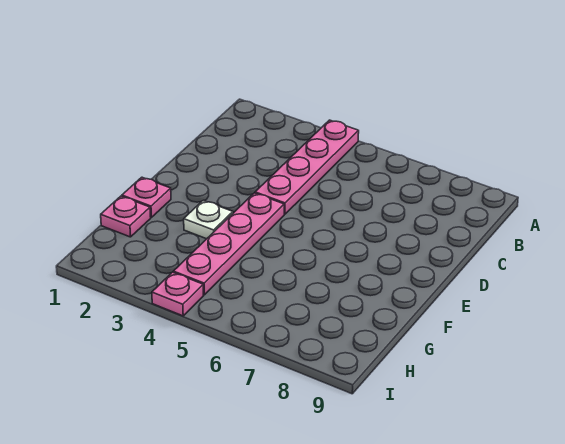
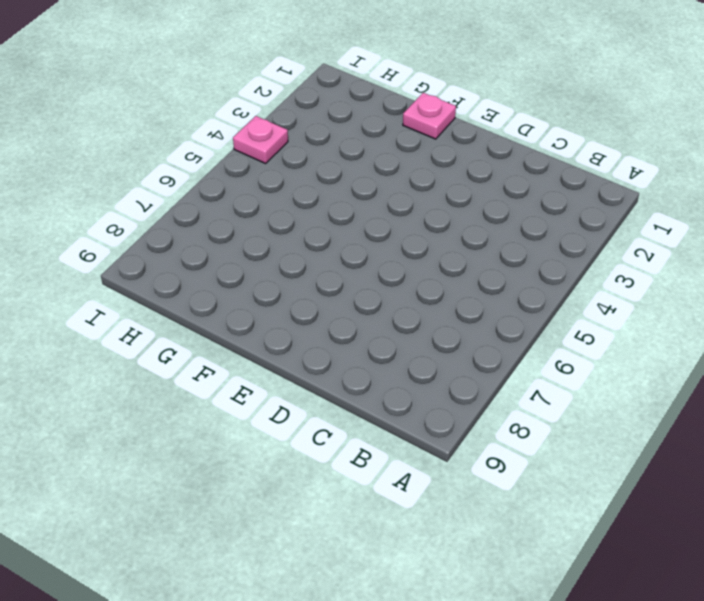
none -> pink 1x4 plate [255,120,359,214]
none -> pink 1x4 plate [173,193,284,295]

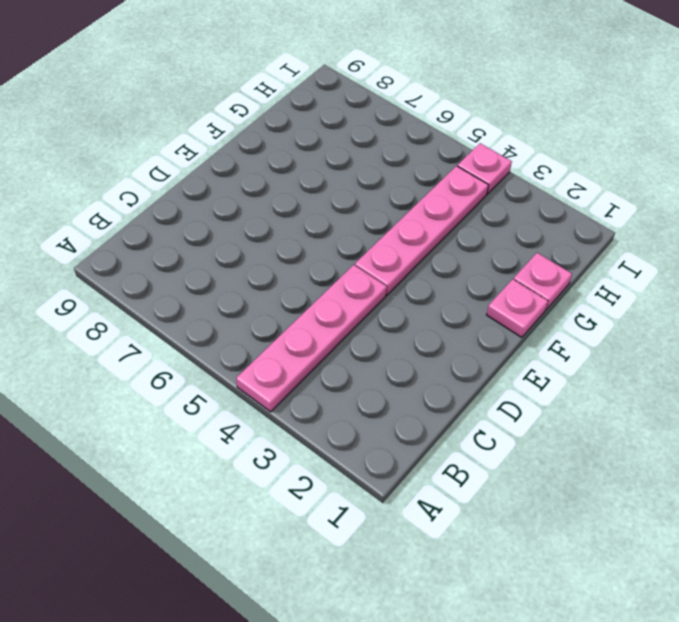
none -> white 1x1 plate [184,200,233,239]

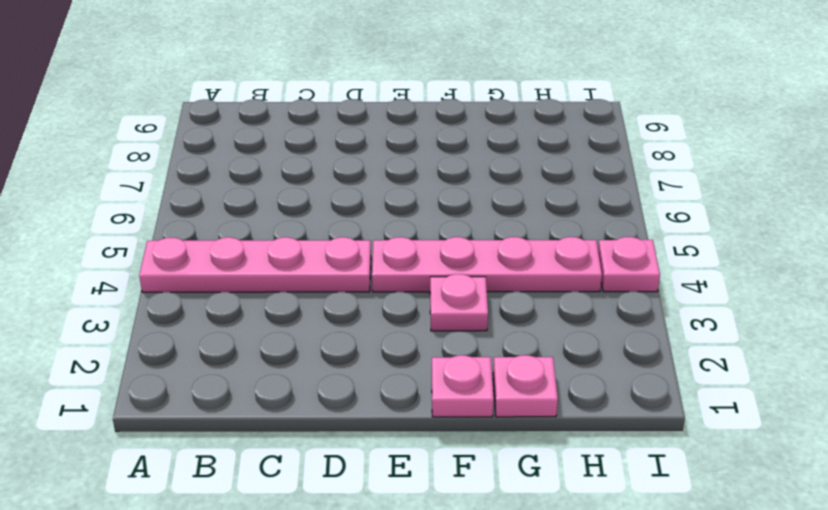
pink 1x1 plate [430,274,488,331] -> white 1x1 plate [184,200,233,239]

